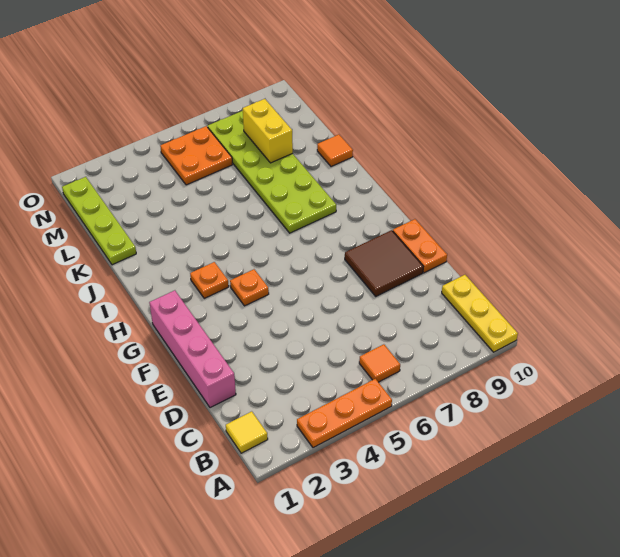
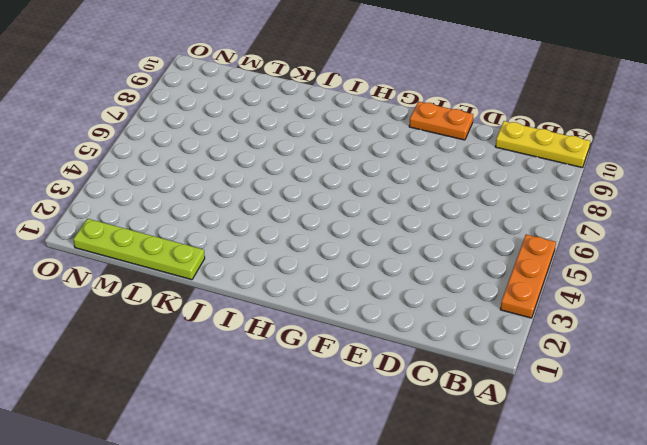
none -> yellow 1x1 tile [226,411,268,453]
none -> orange 1x1 tile [359,344,400,382]
none -> pink 1x4 brick [149,290,236,408]

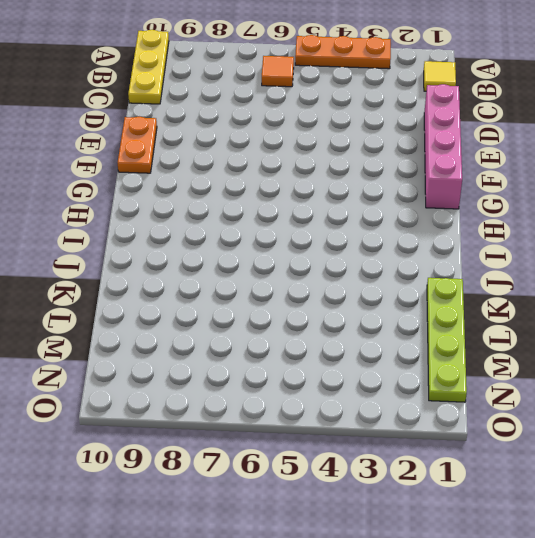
none -> brown 2x2 tile [345,230,423,296]
none -> orange 1x1 plate [230,269,269,306]
none -> orange 1x1 plate [190,262,229,298]

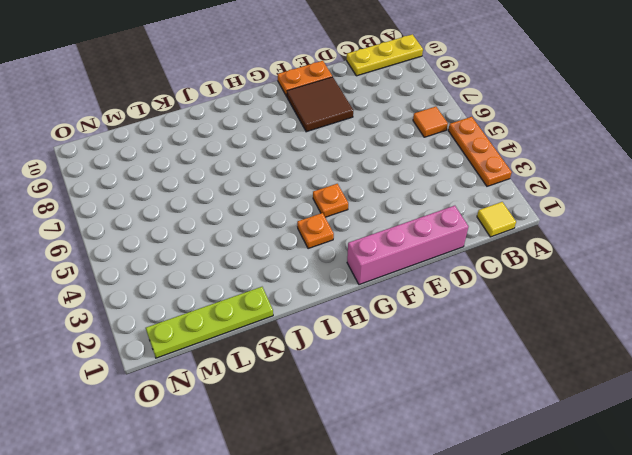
none -> lime 2x6 plate [208,111,336,233]
none -> orange 1x1 tile [317,135,353,167]
none -> orange 2x2 plate [160,126,233,185]

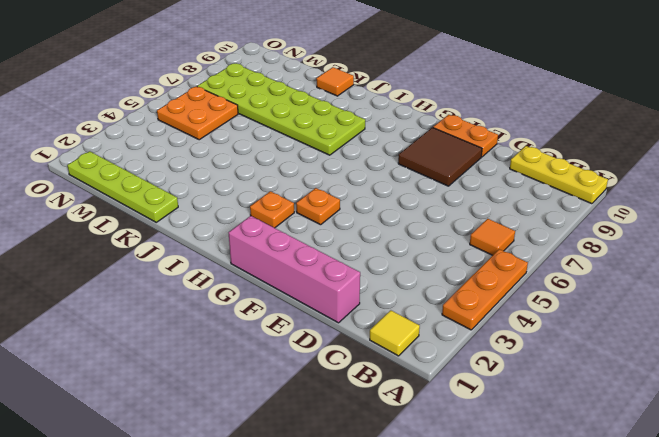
none -> yellow 1x2 brick [243,99,293,163]

